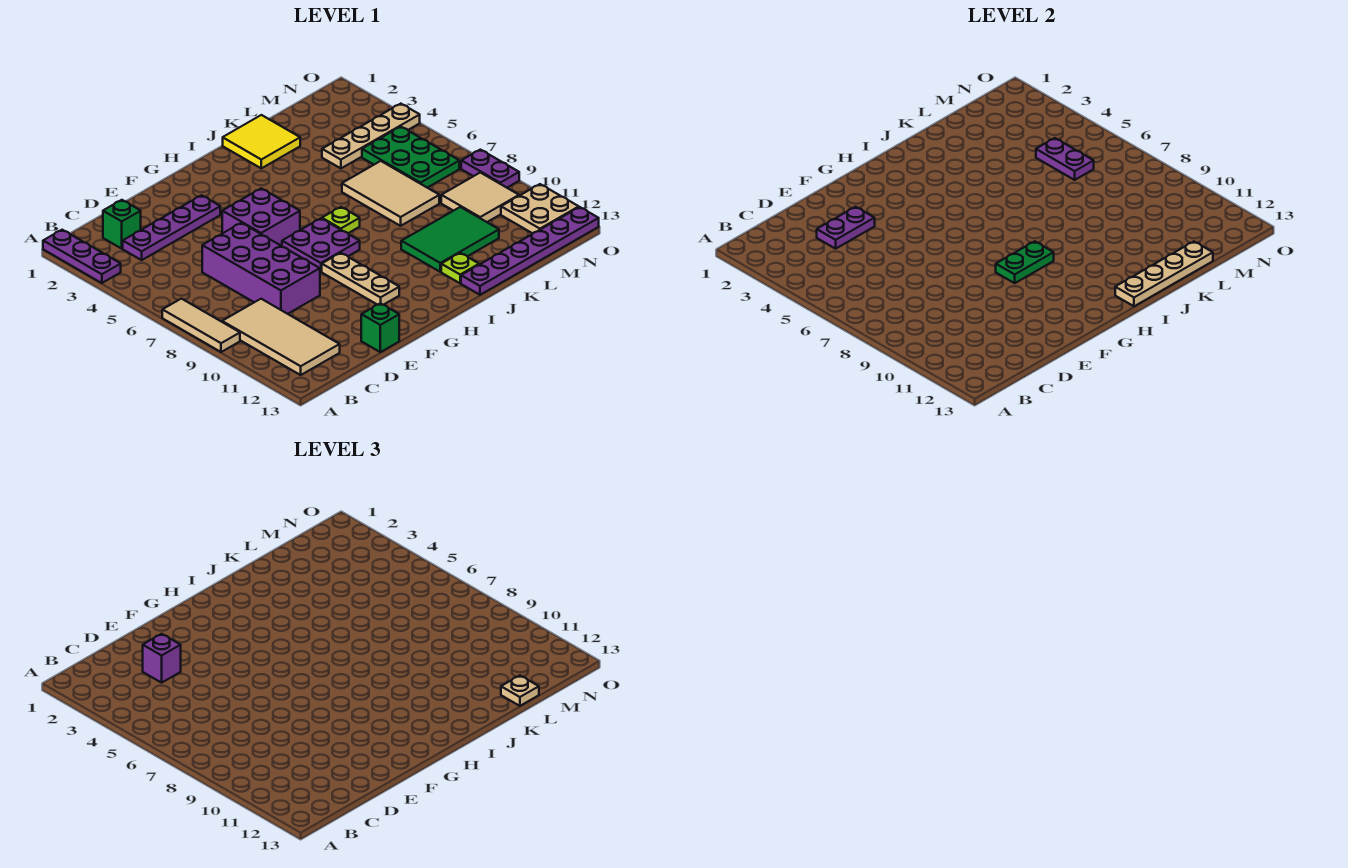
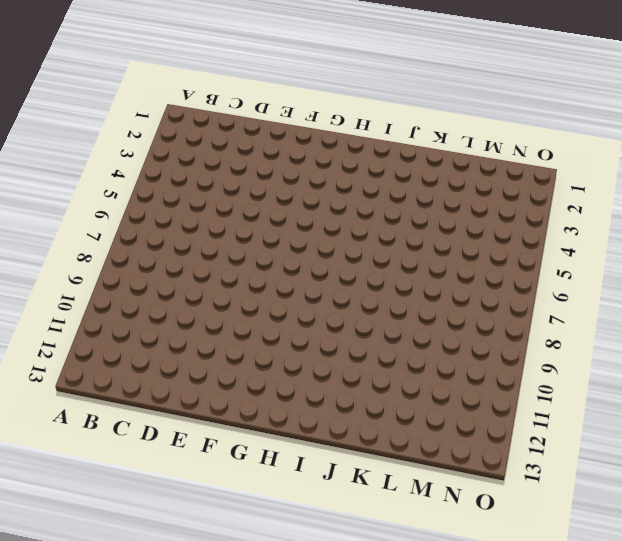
none -> purple 1x3 plate [43,230,121,283]
none -> tan 1x3 tile [162,299,240,352]
none -> tan 2x4 tile [222,299,340,375]

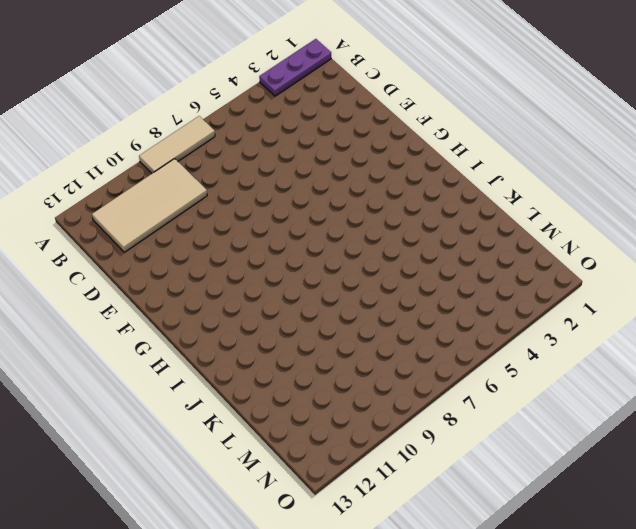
none -> green 1x1 brick [103,200,141,249]
none -> purple 1x4 plate [123,195,220,260]
none -> purple 2x4 brick [202,223,320,314]

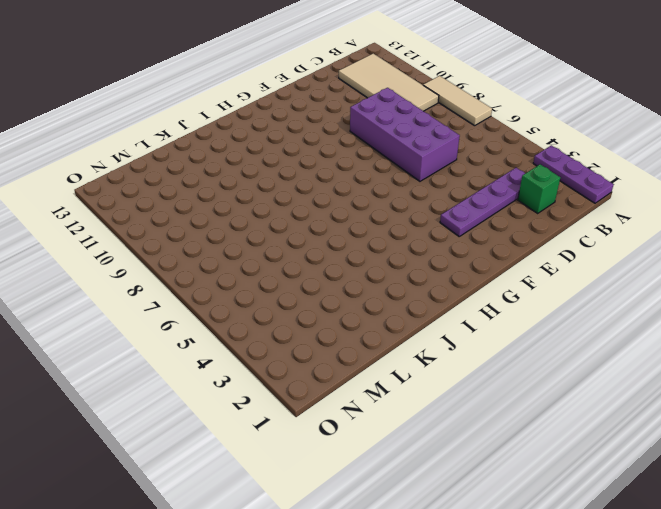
none -> green 1x1 brick [361,303,399,352]
none -> purple 2x2 brick [222,188,300,246]
none -> purple 2x2 plate [282,218,360,272]

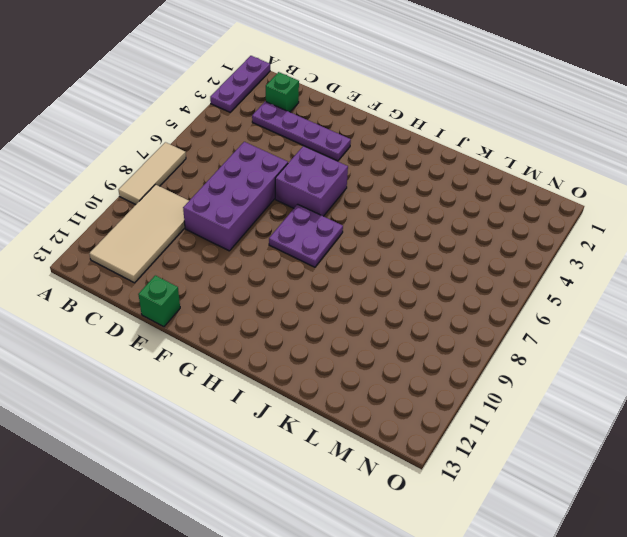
none -> tan 1x3 plate [322,253,399,305]
none -> lime 1x1 plate [322,207,360,233]
none -> yellow 2x2 tile [223,115,300,168]

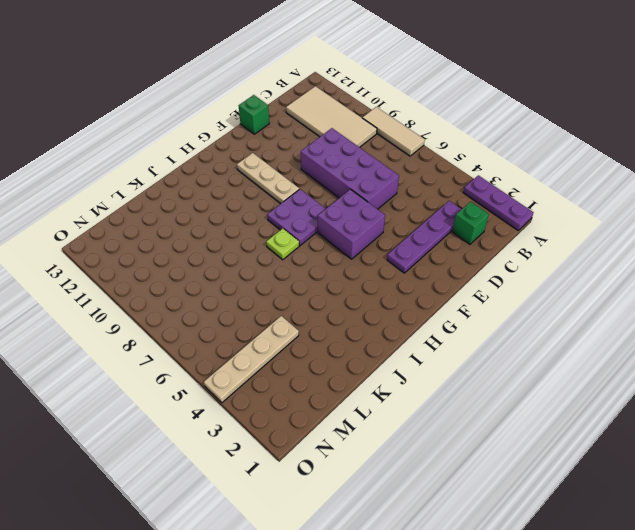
none -> yellow 2x2 tile [223,115,300,168]
none -> green 2x3 tile [401,207,499,272]
none -> lime 1x1 plate [441,253,479,283]

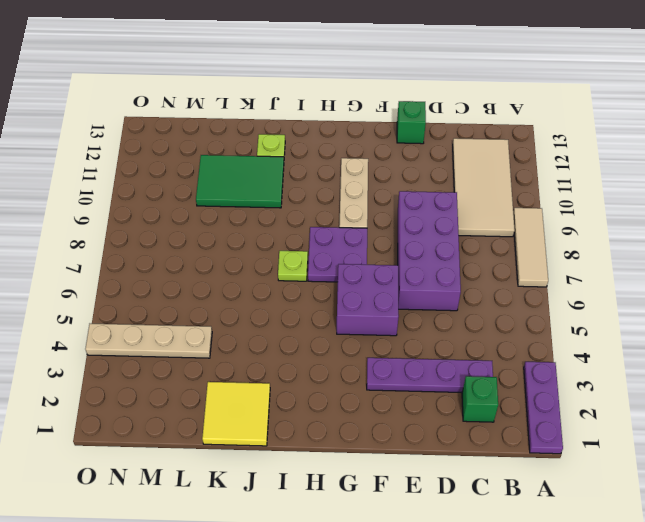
none -> purple 1x6 plate [461,207,599,295]
none -> tan 2x3 tile [342,161,439,226]
none -> green 2x3 plate [362,127,459,188]

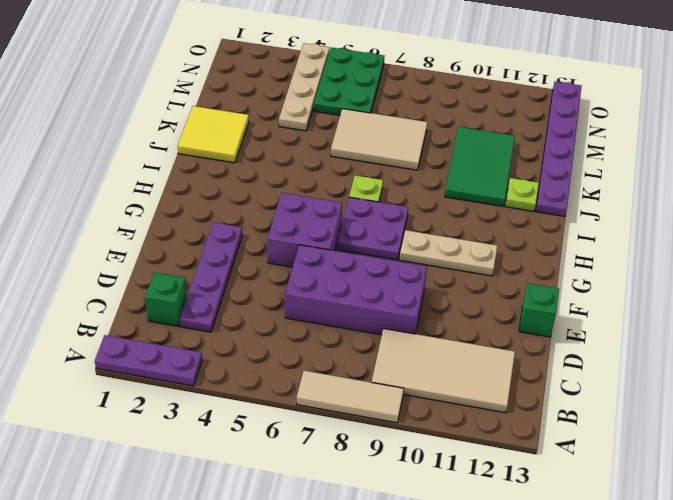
green 2x3 plate [314,47,385,115] -> green 2x3 plate turned to [362,127,459,188]
none -> tan 2x2 tile [441,173,519,222]
none -> tan 2x2 plate [501,184,579,233]
none -> purple 1x2 plate [461,150,519,188]

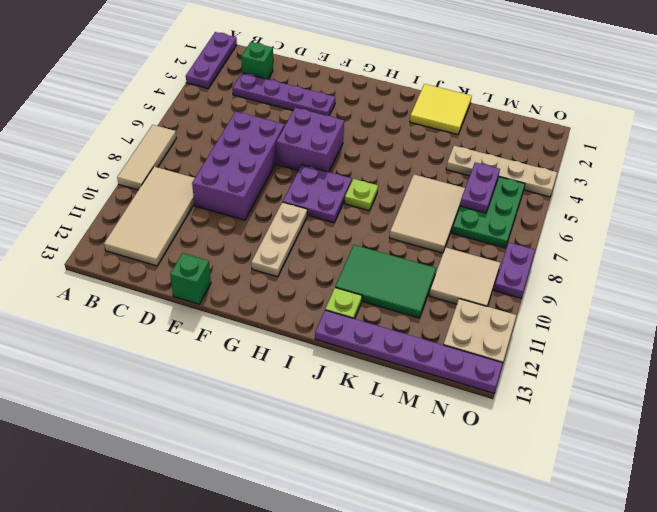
none -> purple 1x2 plate [817,207,875,249]
none -> green 1x2 plate [996,241,1054,283]
none -> tan 1x4 plate [1115,242,1213,306]

